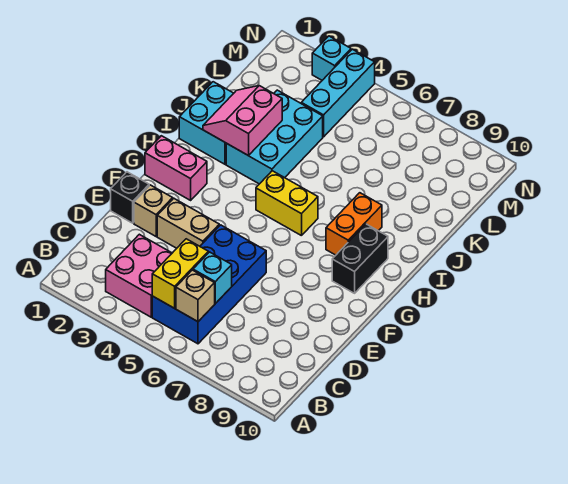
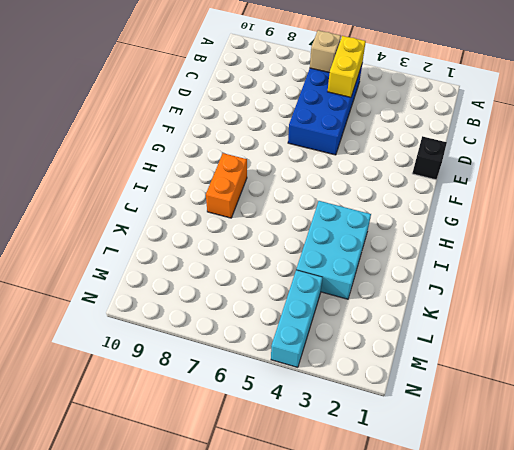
none -> pink 2x2 brick [106,234,172,317]
none -> tan 1x1 brick [134,185,173,236]
none -> tan 1x2 brick [157,198,219,248]

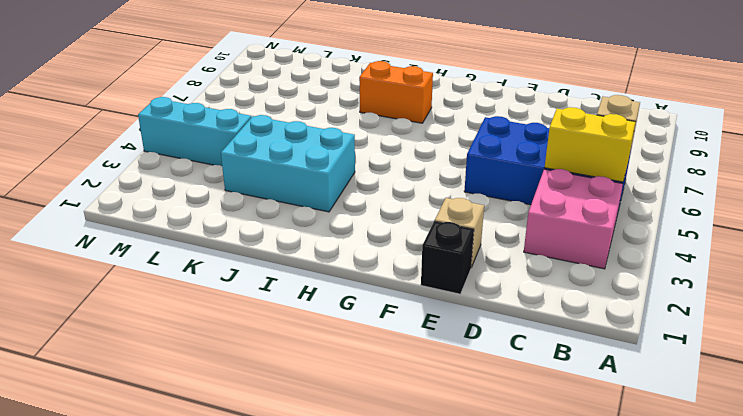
none -> tan 1x2 brick [157,198,219,248]
none -> pink 1x2 brick [145,136,207,200]
none -> black 1x2 brick [332,224,388,293]

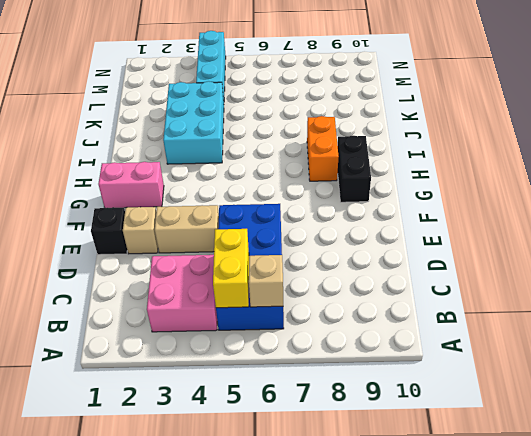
none -> yellow 1x2 brick [256,171,318,236]
none -> cyan 2x2 brick [179,82,234,164]
none -> cyan 1x1 brick [312,36,351,80]

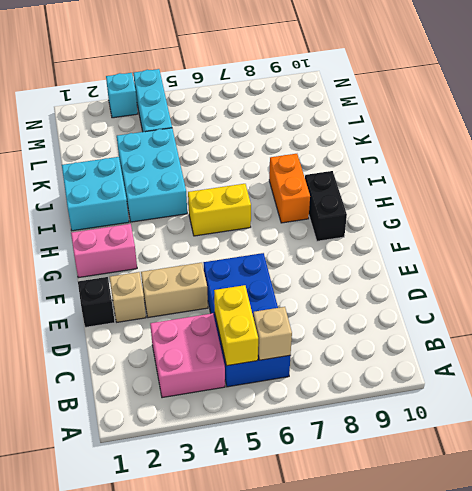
none -> cyan 1x1 brick [193,252,232,304]
none -> pink 2x2 slope [203,86,282,155]

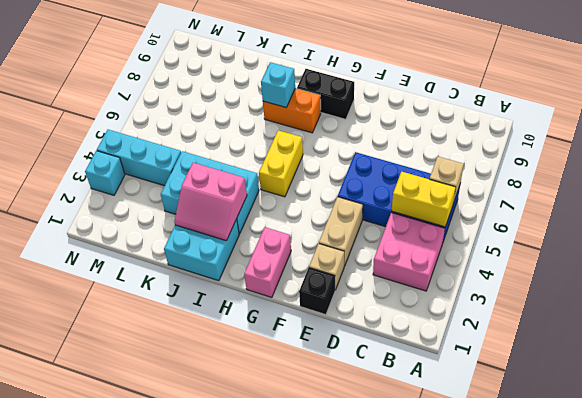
cyan 1x1 brick [261,62,295,108] -> cyan 1x1 brick moved to [193,252,232,304]

